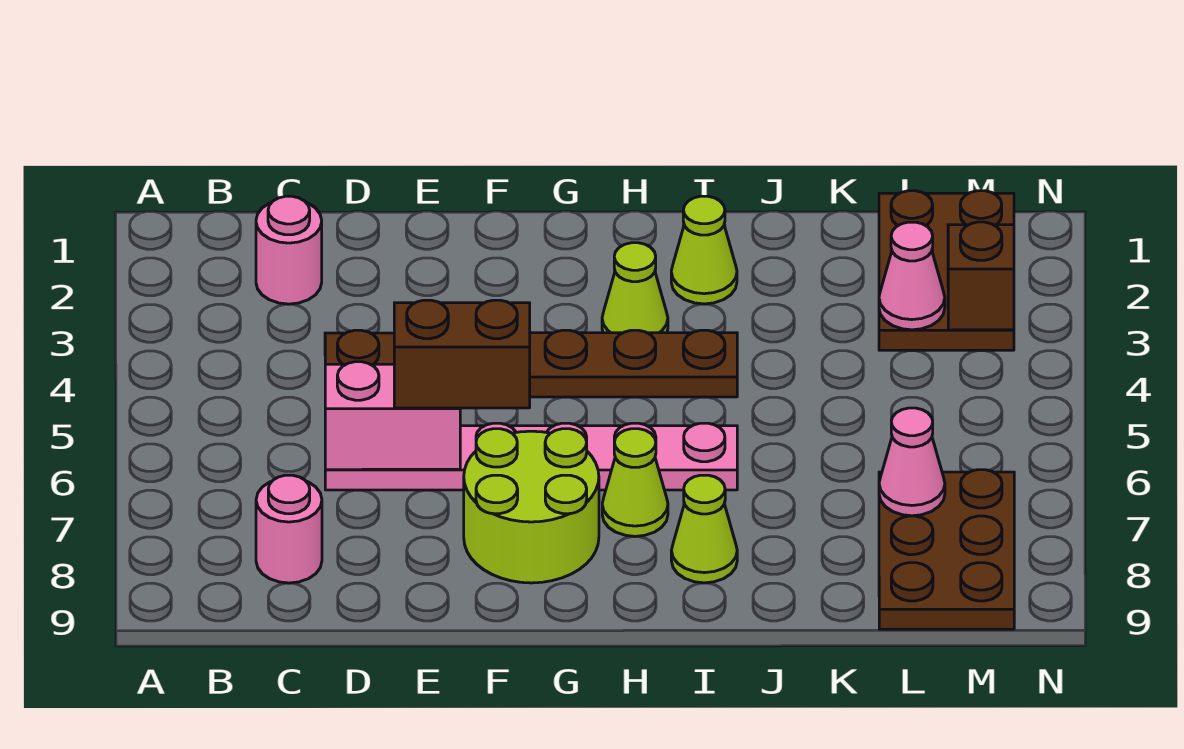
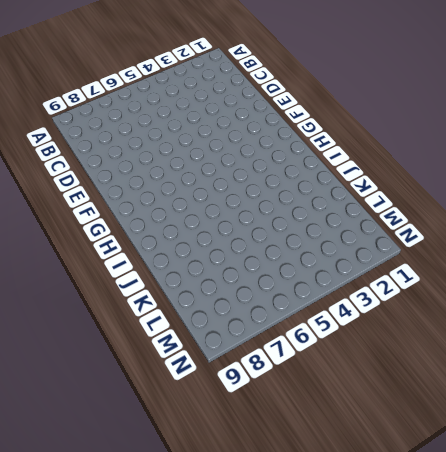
none -> pink 1x1 round brick [256,196,322,304]
none -> pink 1x1 round brick [256,475,322,583]
none -> brown 1x6 plate [325,330,737,397]

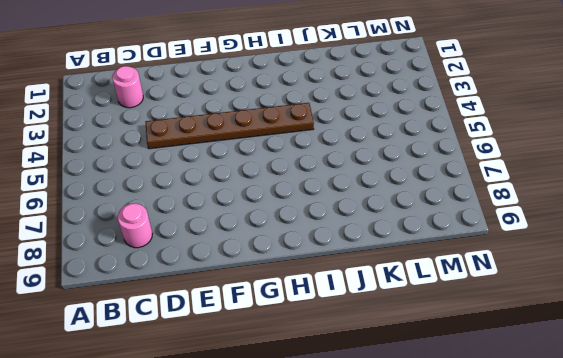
none -> pink 1x6 plate [325,423,737,490]
none -> lime 2x2 round brick [464,429,599,583]
none -> lime 1x1 cone [602,243,668,333]

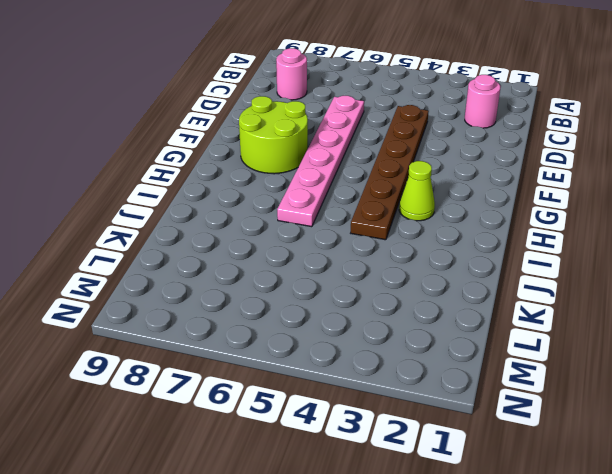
none -> lime 1x1 cone [602,429,668,536]
none -> lime 1x1 cone [671,196,737,304]
none -> lime 1x1 cone [671,475,737,583]

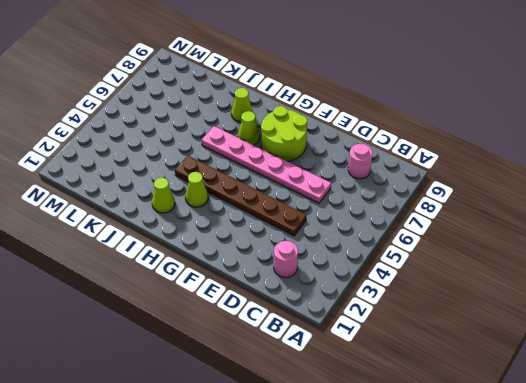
none -> brown 2x3 plate [879,191,1014,350]
none -> brown 2x3 plate [879,470,1014,629]
none -> pink 1x2 brick [325,362,460,470]

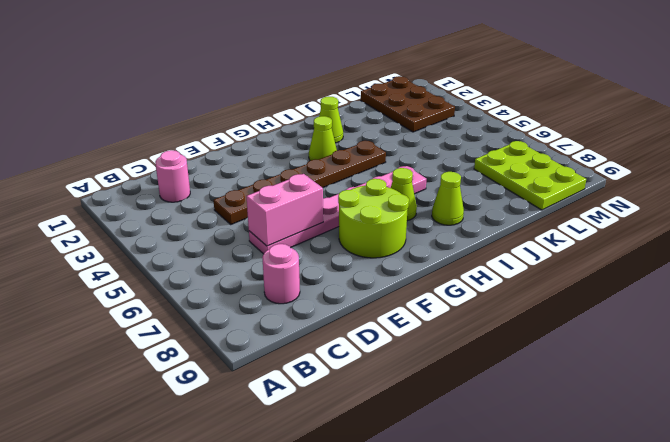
lime 2x3 plate [474,141,586,210] -> brown 2x3 plate [879,470,1014,629]
none -> pink 1x1 cone [879,222,945,330]
none -> pink 1x1 cone [879,408,945,516]
none -> brown 1x1 brick [948,222,1014,330]

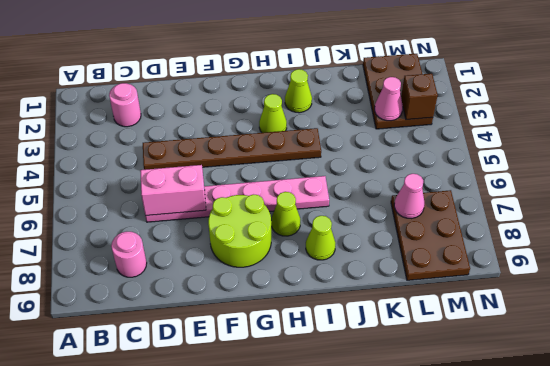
none -> brown 1x2 brick [394,300,530,408]

